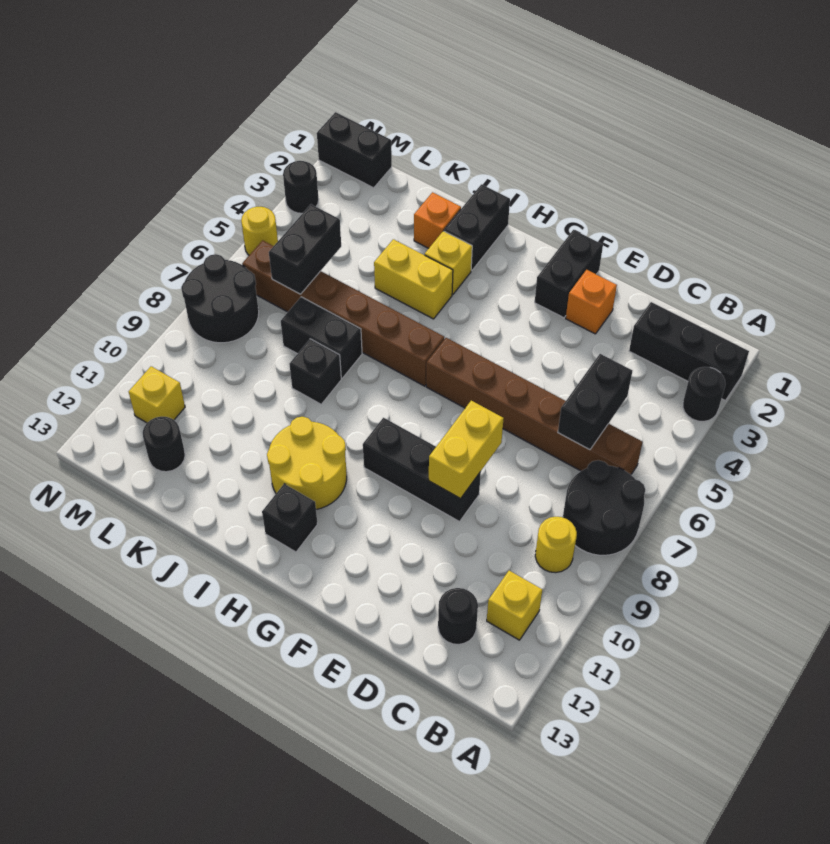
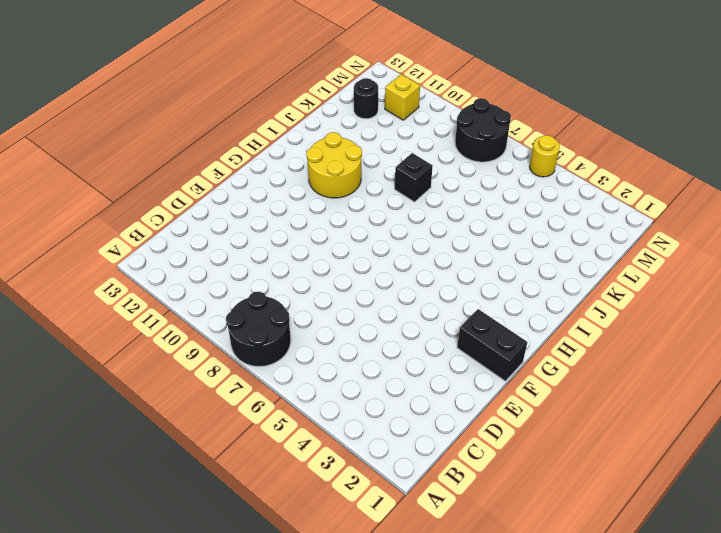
none -> black 1x3 brick [629,302,749,401]
none -> black 1x1 round brick [683,367,725,421]
none -> brown 1x6 brick [426,338,643,475]

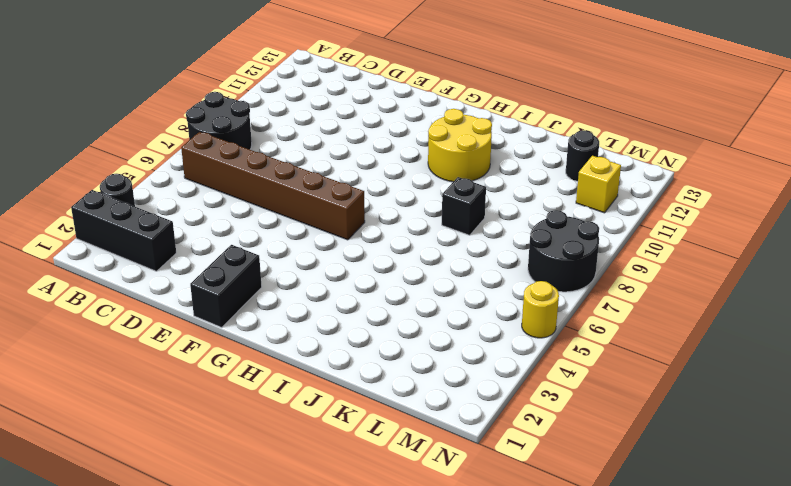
none -> yellow 1x1 round brick [535,517,577,573]
none -> yellow 1x1 brick [487,571,543,640]
none -> black 1x1 round brick [438,588,478,644]

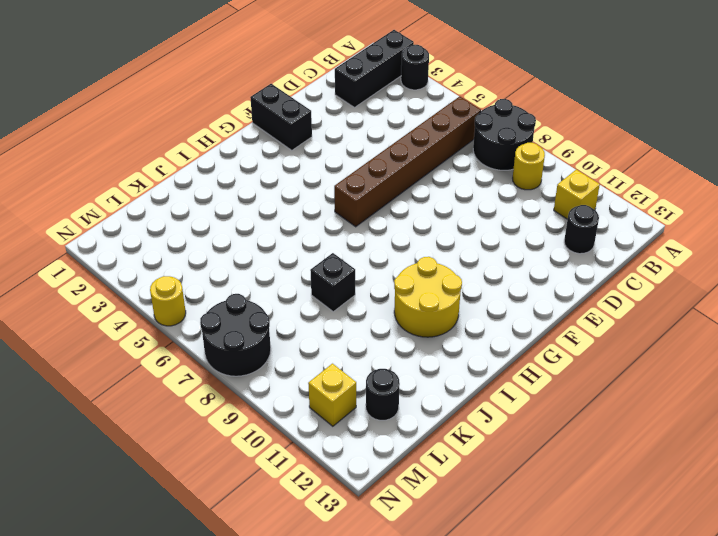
none -> orange 1x1 brick [566,270,617,334]
none -> black 1x3 brick [363,418,481,522]
none -> brown 1x6 brick [242,240,444,386]

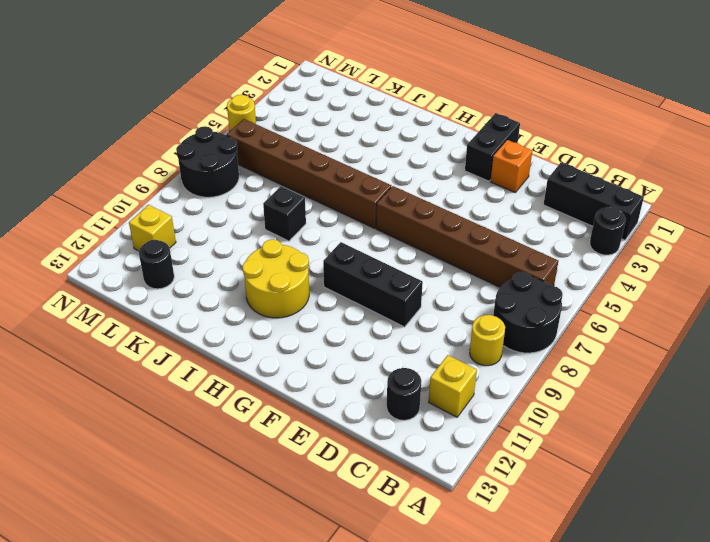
none -> black 1x1 brick [262,484,318,552]
none -> black 1x2 brick [444,184,510,270]
none -> yellow 1x1 brick [425,231,472,294]

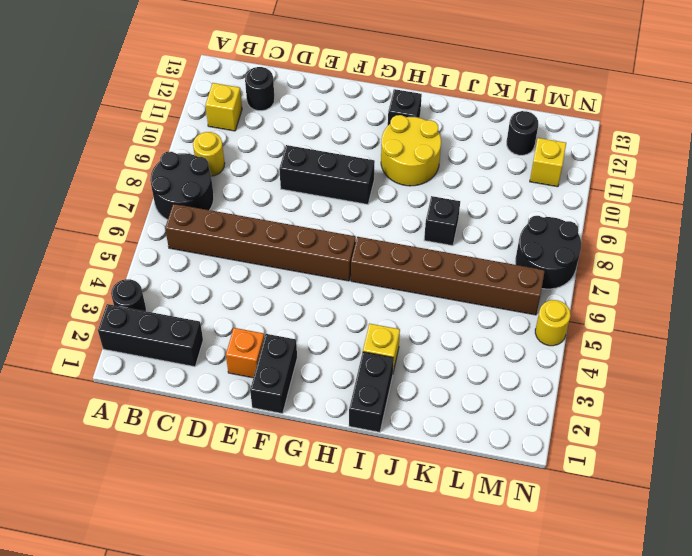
none -> yellow 1x2 brick [374,239,453,319]
none -> orange 1x1 brick [414,192,461,248]
none -> black 1x2 brick [281,297,362,378]

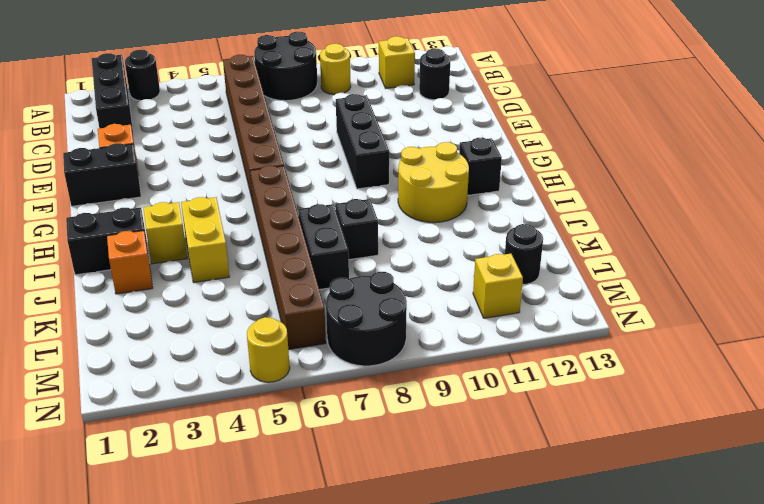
none -> black 1x2 brick [317,112,392,188]
none -> black 1x1 round brick [283,161,319,213]
none -> black 1x2 brick [558,354,633,450]

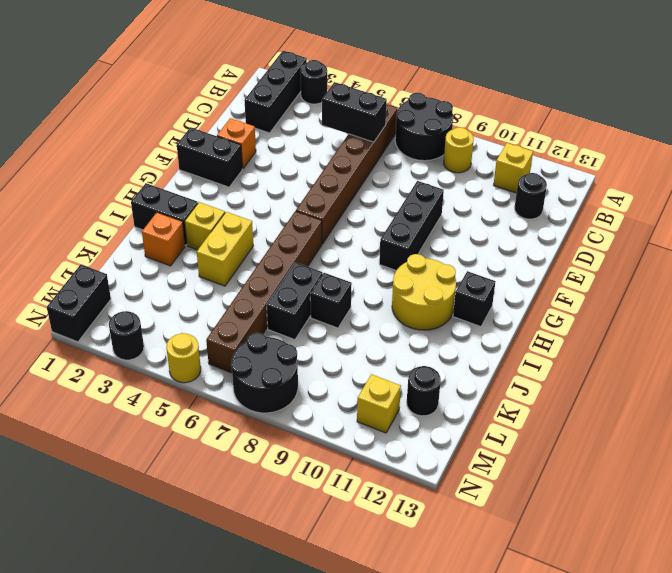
none -> yellow 1x2 brick [429,401,504,499]
none -> black 1x2 brick [269,204,341,294]

